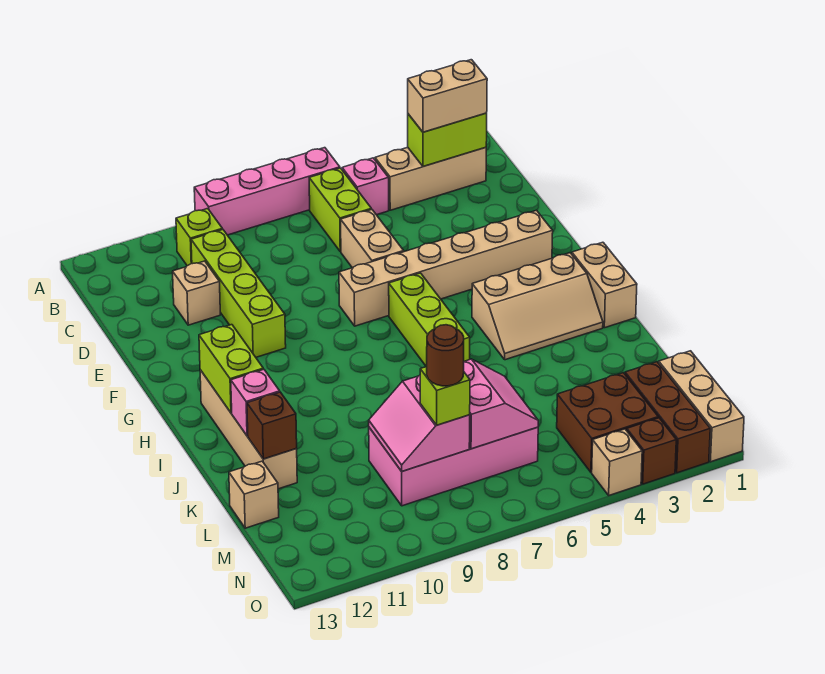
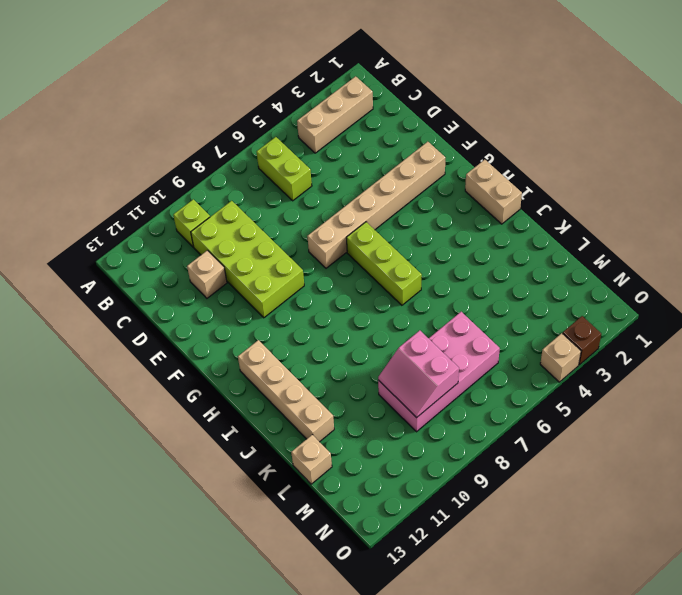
lime 2x4 brick [191,201,304,318] -> lime 1x4 brick [191,230,286,357]
none -> pink 1x4 brick [194,148,340,235]
none -> pink 1x1 brick [342,158,389,215]
none -> tan 1x2 brick [341,209,404,268]

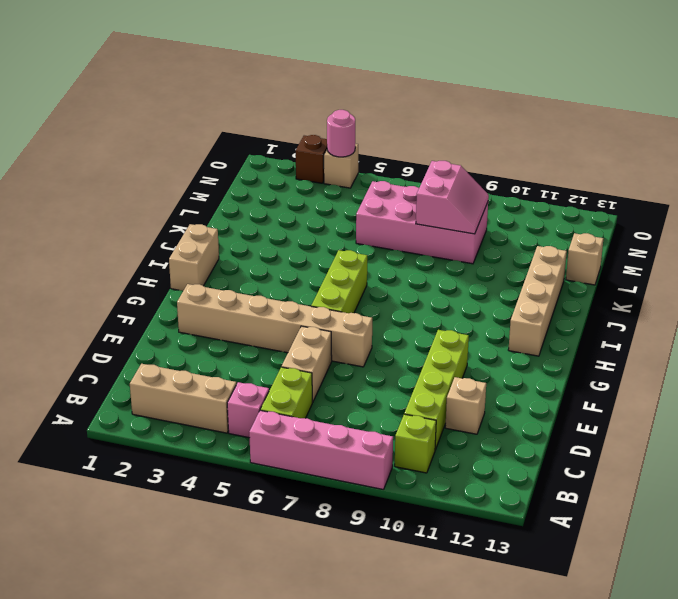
pink 1x1 round brick [327,110,355,157] -> none
none -> tan 2x3 slope [472,253,603,360]
none -> tan 1x3 brick [659,351,744,462]
none -> brown 1x3 brick [625,362,710,473]

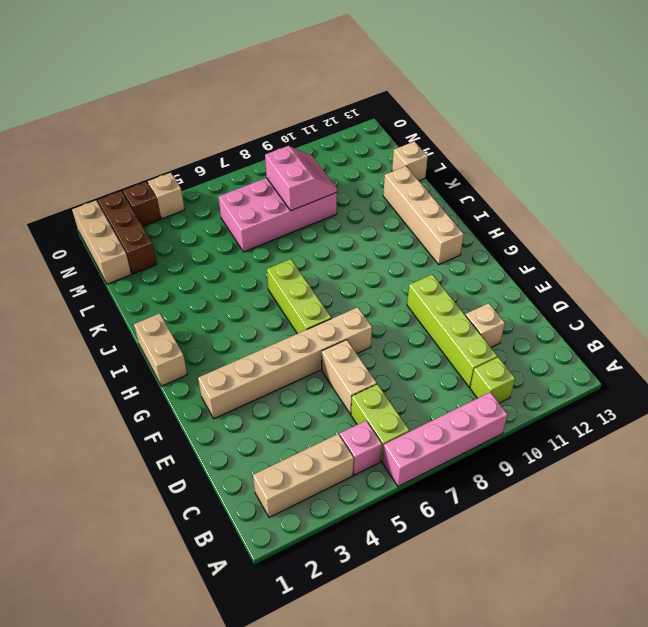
none -> tan 2x3 slope [472,253,603,360]
none -> brown 2x2 brick [557,373,658,472]
none -> lime 1x2 brick [408,113,487,166]

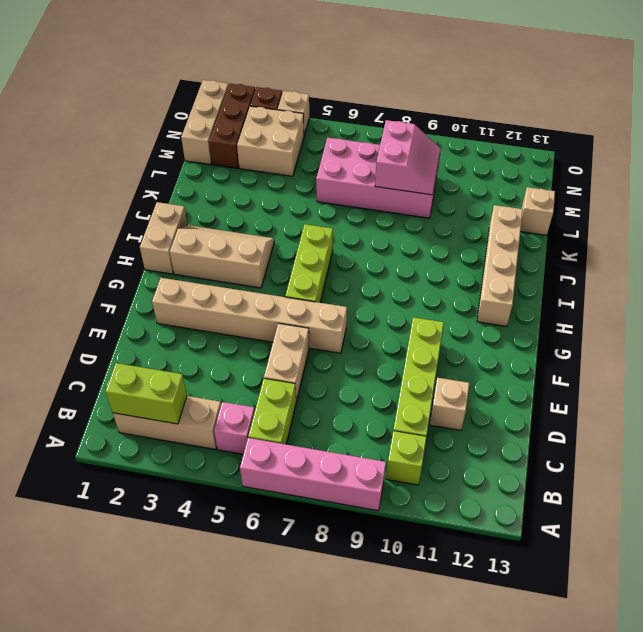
tan 2x2 brick [237,106,304,176] -> brown 2x2 brick [557,373,658,472]
none -> lime 1x2 brick [199,325,263,413]
none -> pink 1x1 brick [231,369,280,436]
none -> brown 1x1 brick [247,392,297,459]

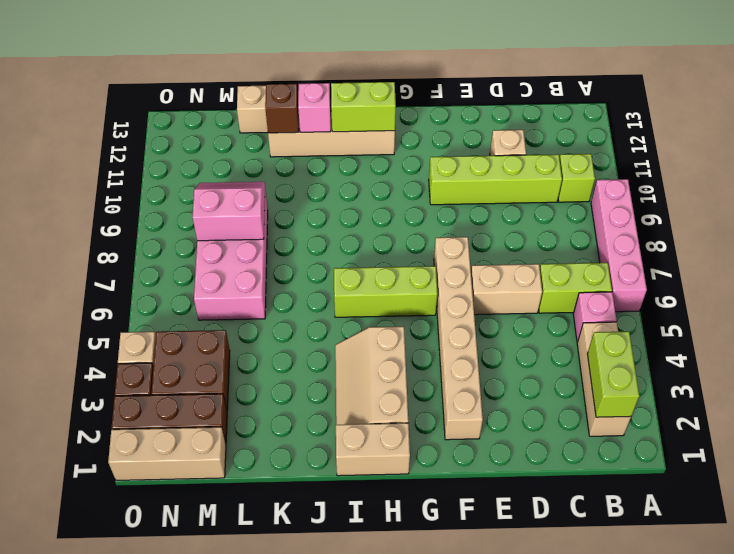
none -> pink 2x2 slope [464,359,538,449]
none -> tan 1x2 brick [408,60,487,132]
none -> lime 1x1 brick [420,367,470,425]

